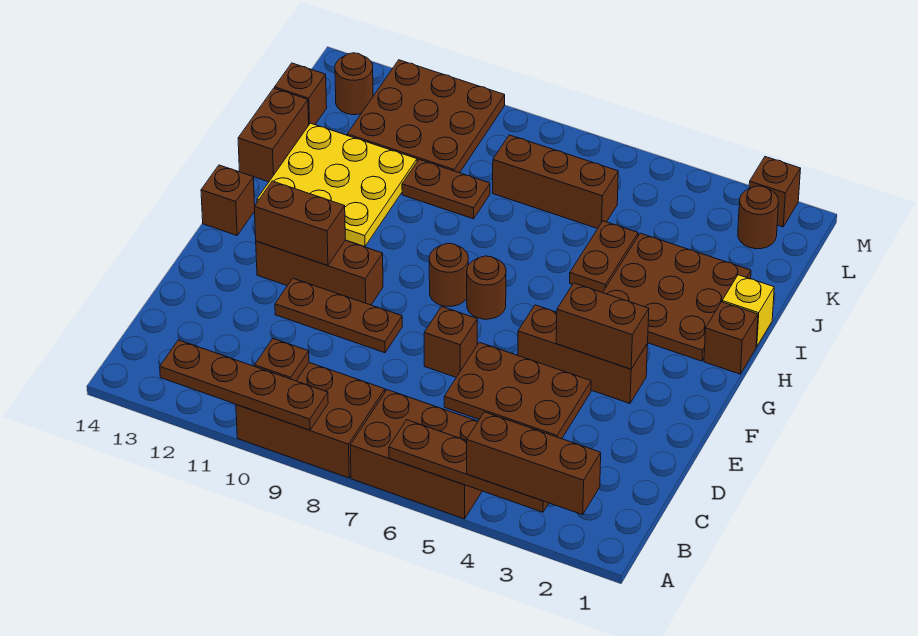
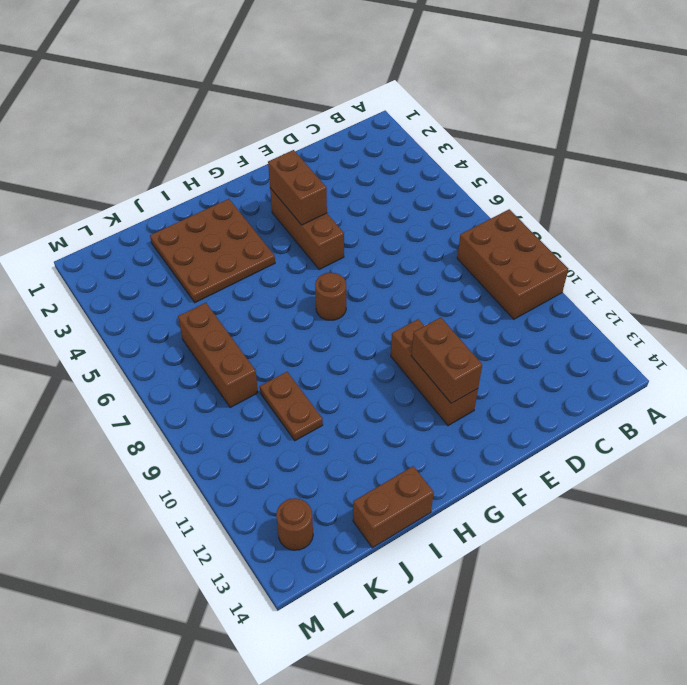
none -> brown 2x3 brick [350,390,482,519]
none -> brown 2x3 plate [444,342,591,439]
none -> brown 1x1 brick [424,306,477,377]

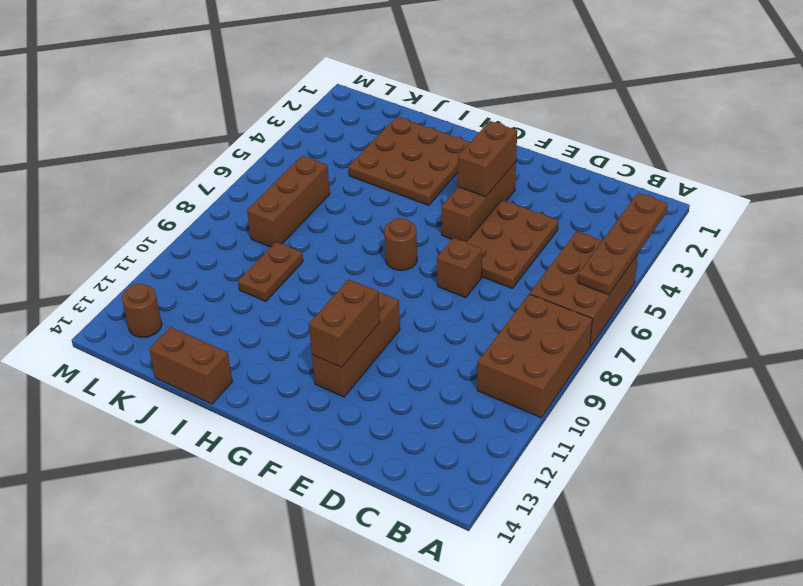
none -> brown 1x3 plate [275,278,402,353]
none -> brown 1x1 round brick [429,243,468,306]
none -> brown 1x1 brick [201,165,255,235]

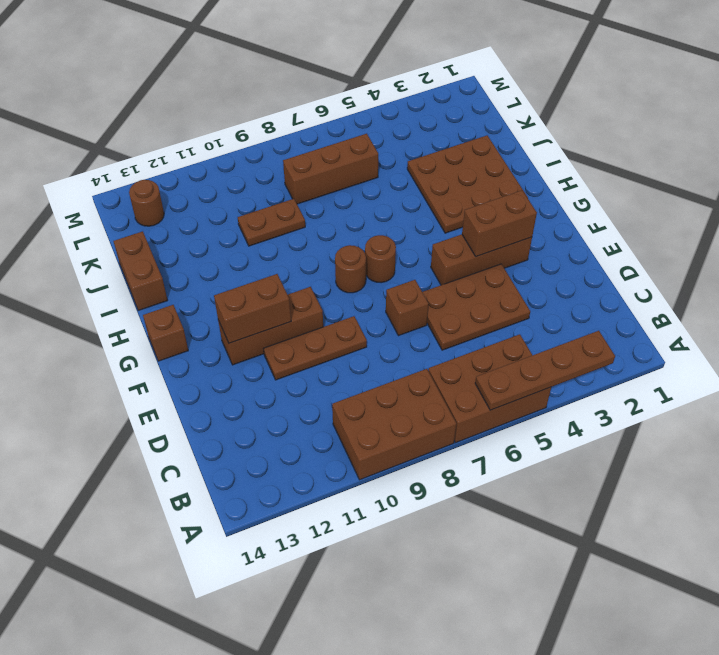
none -> brown 1x1 brick [704,302,758,374]
none -> yellow 3x3 plate [257,123,417,247]
none -> yellow 1x1 brick [722,275,774,347]

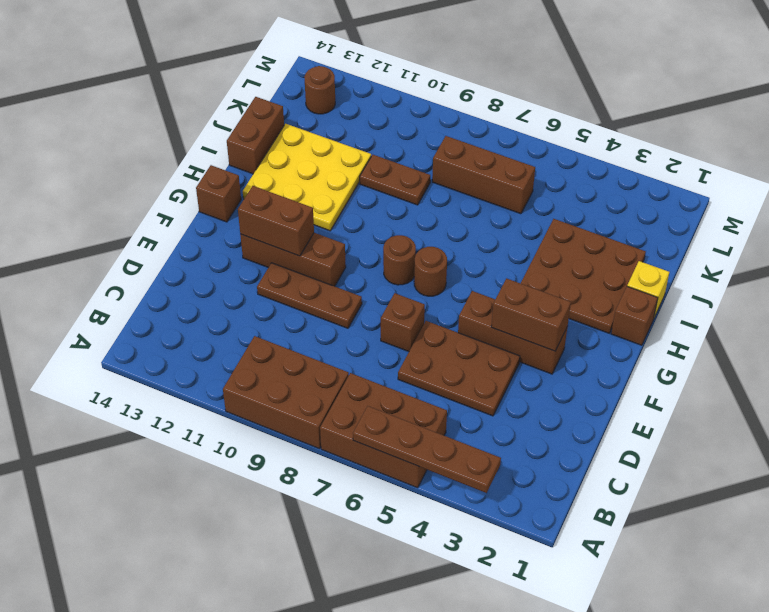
none -> brown 1x2 plate [570,221,638,293]
none -> brown 3x3 plate [347,60,505,173]
none -> brown 1x1 brick [275,63,327,125]

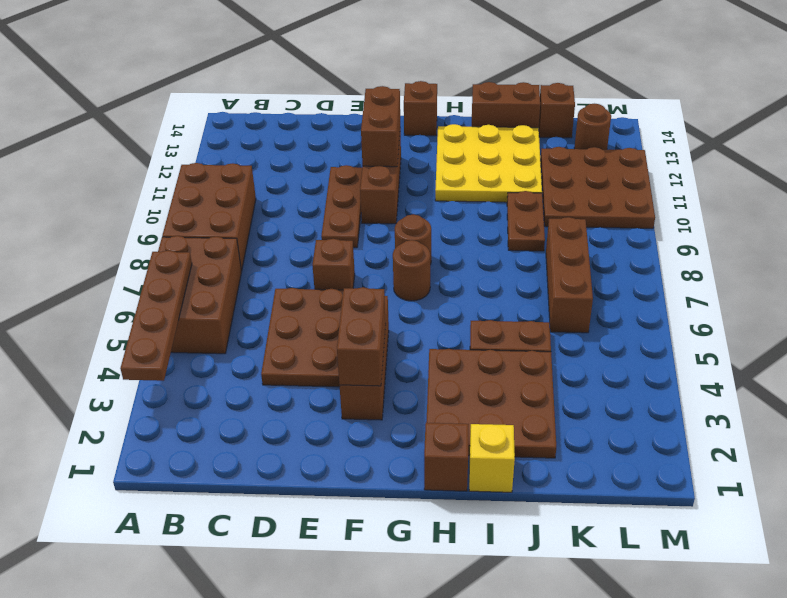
none -> brown 1x1 round brick [738,186,779,249]
none -> brown 1x1 brick [749,157,801,227]
none -> brown 1x4 plate [160,340,328,430]

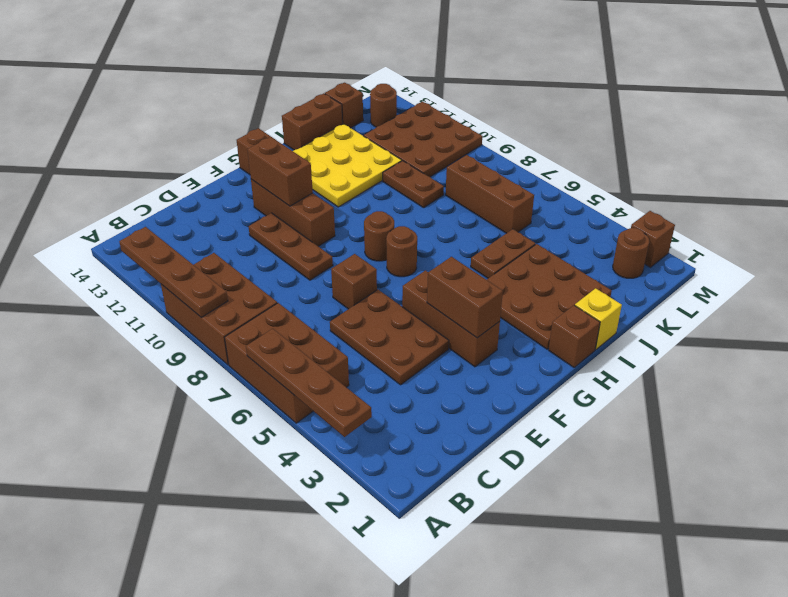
none -> brown 1x1 plate [255,339,309,381]
none -> brown 1x3 brick [467,412,601,515]

